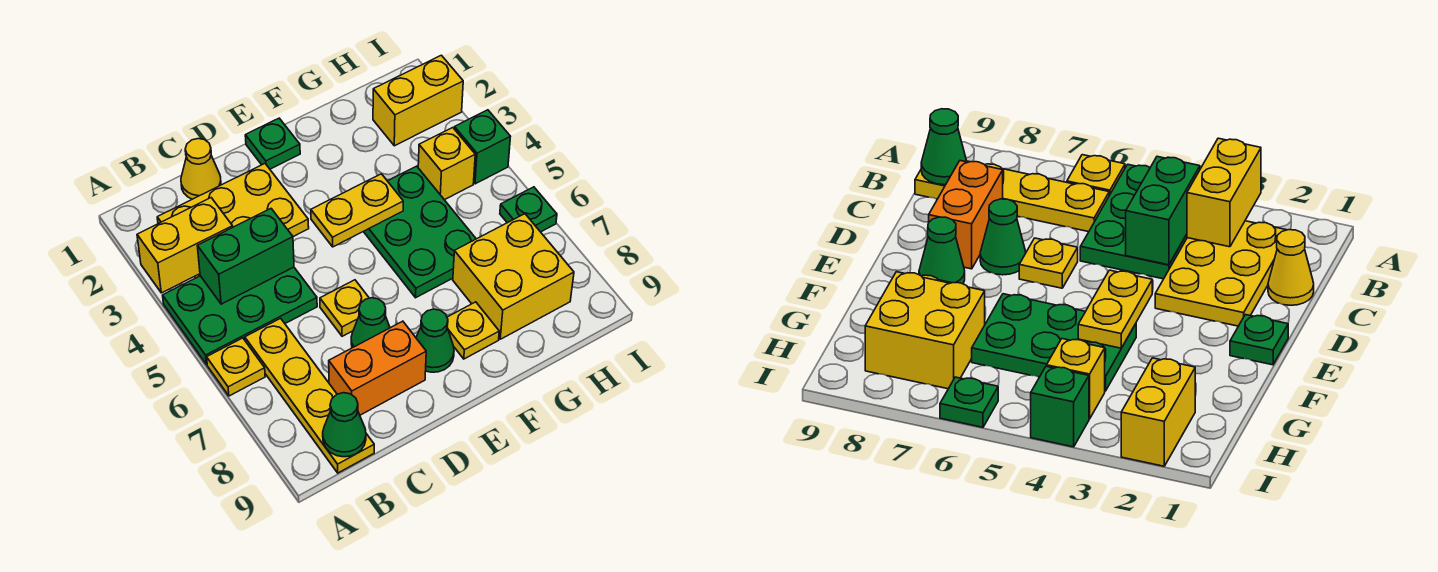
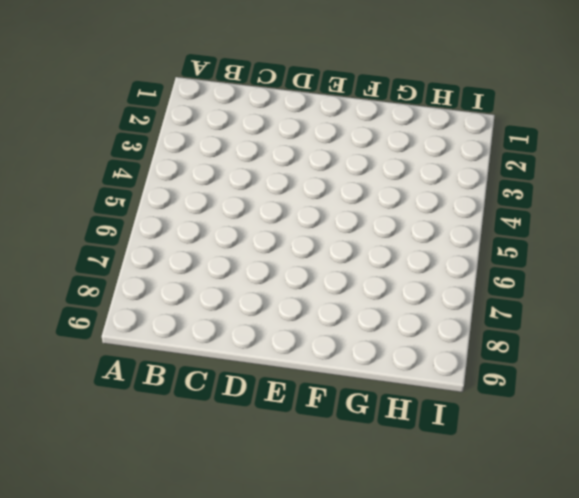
none -> green 2x3 plate [163,267,317,364]
none -> yellow 1x1 plate [207,338,265,396]
none -> yellow 2x3 plate [157,164,309,278]

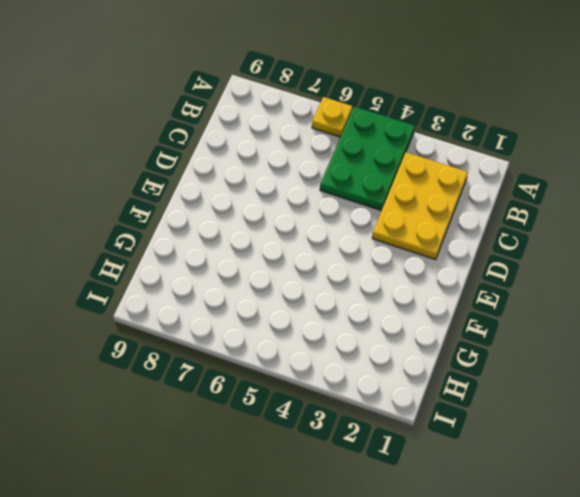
none -> yellow 1x4 plate [245,318,374,473]
none -> yellow 1x1 cone [181,139,221,199]
none -> orange 1x2 brick [329,321,426,415]

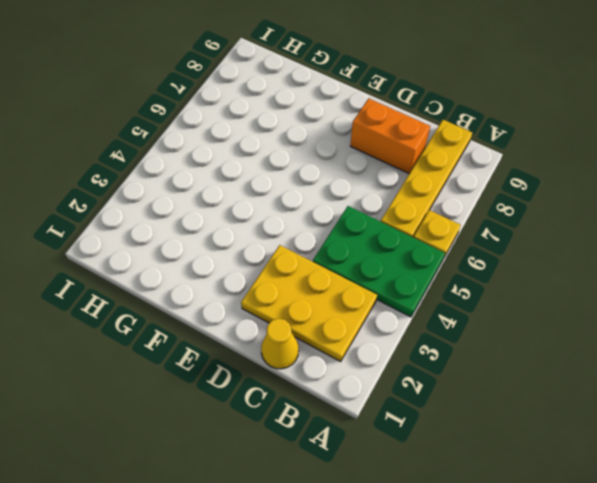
none -> yellow 1x1 plate [320,280,369,336]
none -> green 1x1 cone [351,298,390,348]
none -> green 1x1 plate [245,118,300,169]

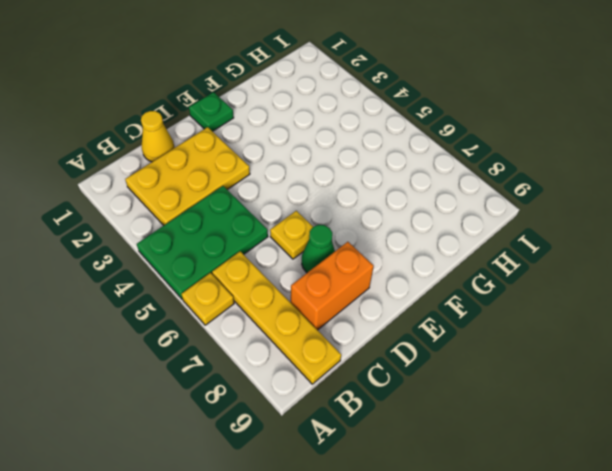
none -> green 1x1 cone [416,309,454,372]
none -> green 2x3 plate [364,166,476,298]
none -> yellow 1x1 plate [447,302,499,359]

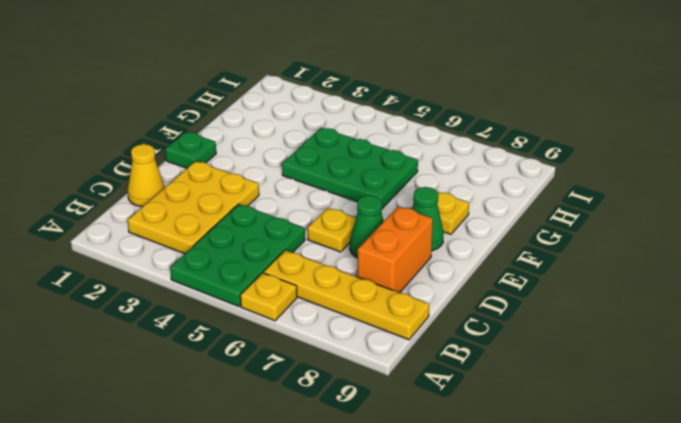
none -> yellow 2x2 brick [453,214,574,339]
none -> yellow 1x2 brick [373,55,463,146]
none -> yellow 1x1 brick [418,128,475,200]

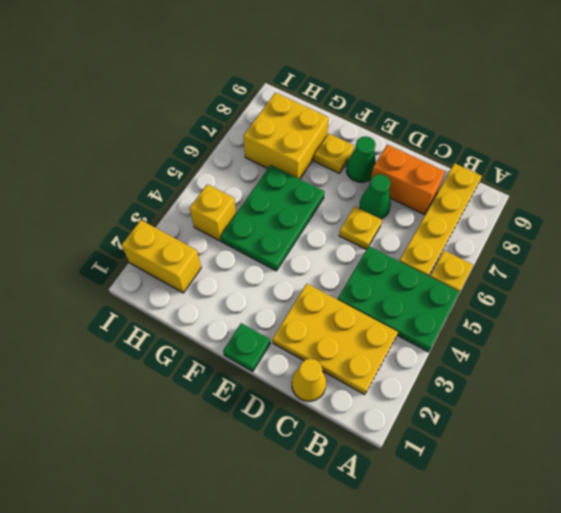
none -> green 1x1 brick [454,110,511,184]
none -> green 1x1 plate [500,187,557,232]
none -> yellow 1x2 brick [137,198,233,293]

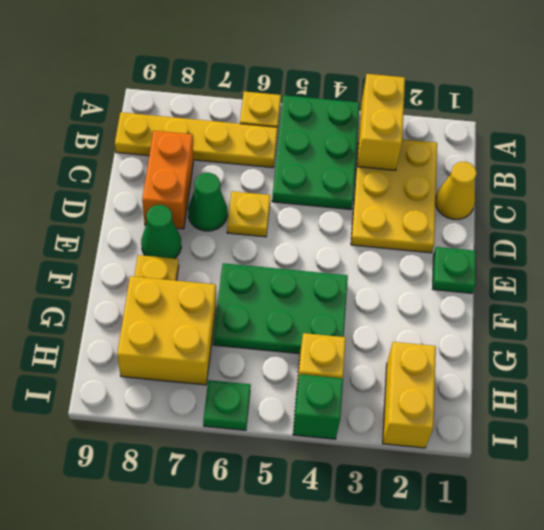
none -> green 1x2 brick [197,209,294,304]
none -> green 1x1 cone [323,393,366,457]
none -> yellow 1x2 plate [311,174,403,247]

